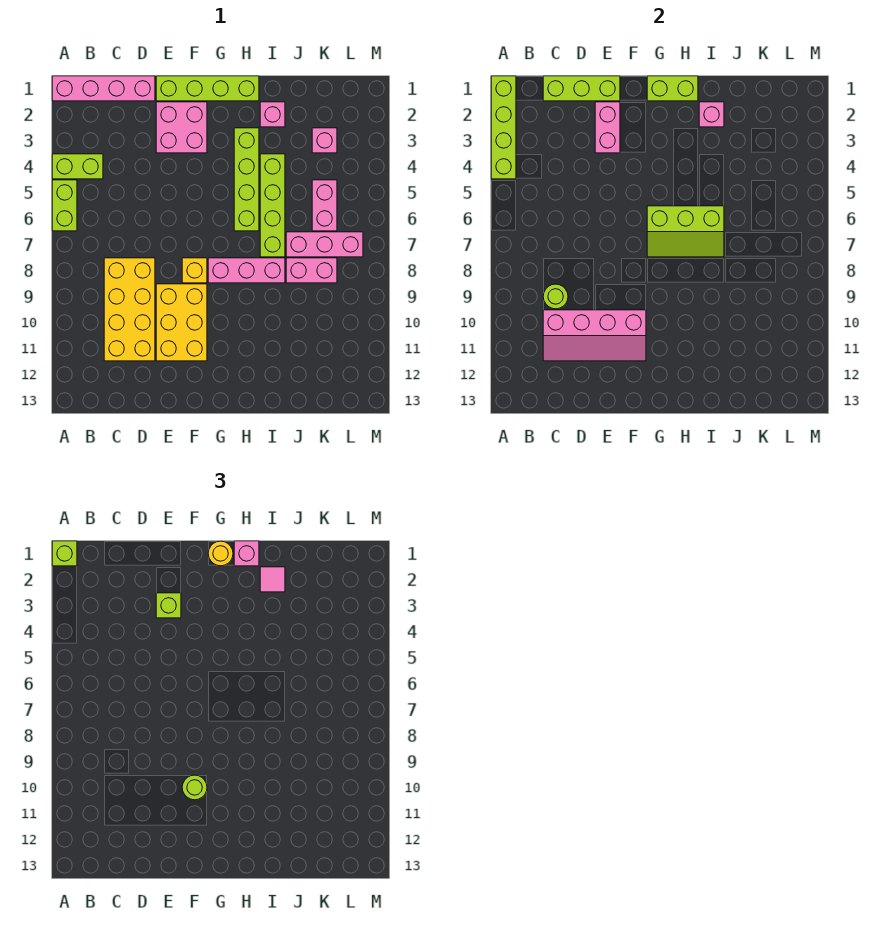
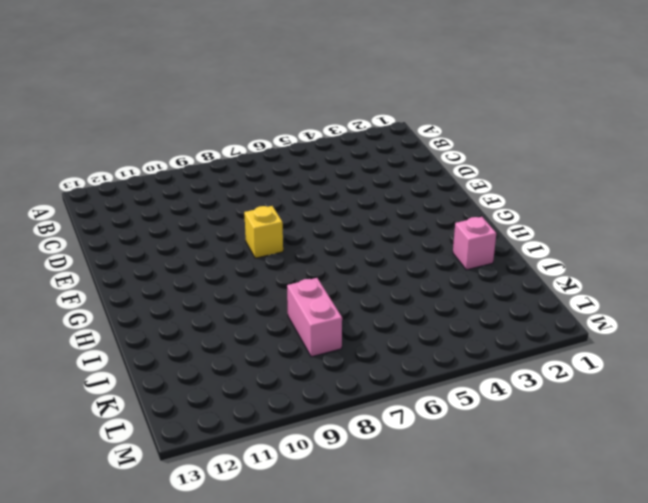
none -> pink 1x4 brick [52,76,155,101]
none -> lime 1x2 brick [52,154,103,179]
none -> lime 1x2 brick [52,180,77,231]
none -> yellow 2x4 brick [104,258,155,361]

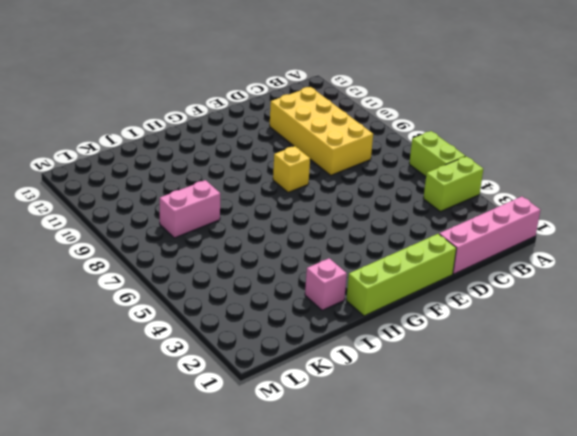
none -> pink 2x2 brick [156,102,207,153]
none -> yellow 2x3 brick [156,284,207,361]
none -> pink 1x3 brick [208,258,285,283]
none -> lime 1x4 brick [234,128,259,231]

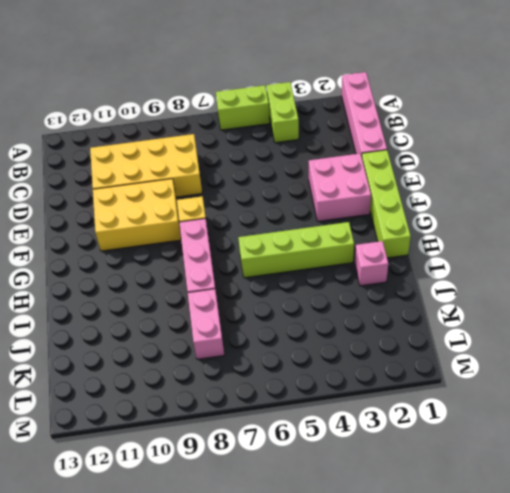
none -> lime 1x4 brick [260,154,285,257]
none -> pink 1x3 brick [286,232,363,257]
none -> pink 1x1 brick [312,128,337,153]
none -> pink 1x2 brick [312,180,337,231]

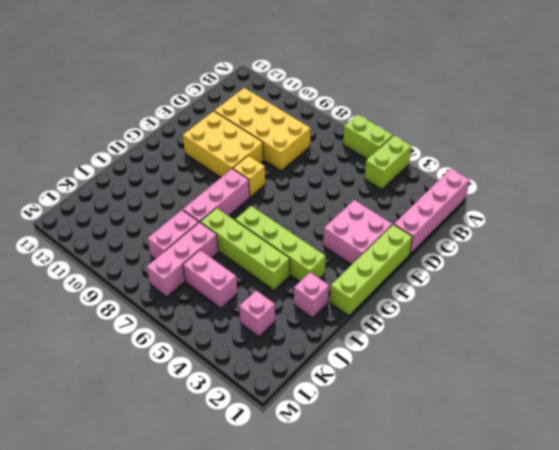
none -> lime 1x4 brick [491,76,516,179]
none -> lime 1x3 brick [543,76,620,101]
none -> lime 1x1 round brick [543,284,568,309]
none -> pink 2x4 slope [543,310,646,361]

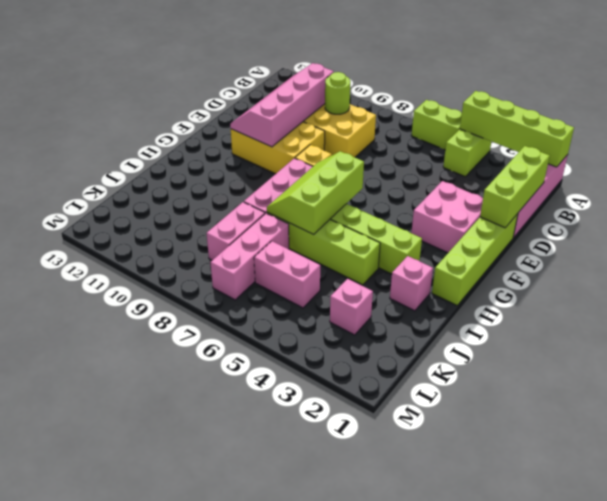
none -> pink 1x2 brick [595,102,620,153]
none -> lime 1x2 brick [647,76,698,101]
none -> pink 1x1 brick [699,102,724,127]
none -> lime 1x1 brick [52,541,77,566]

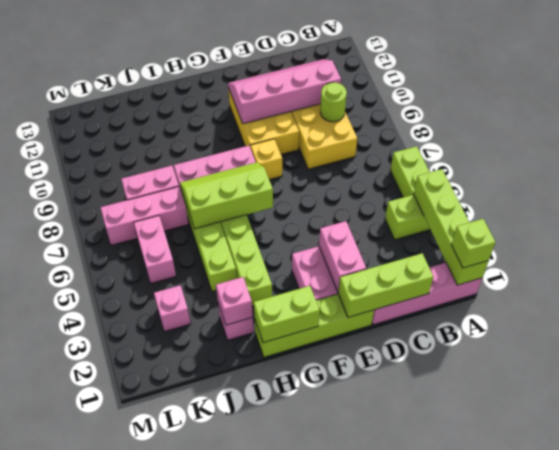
none -> lime 1x1 brick [156,593,181,618]
none -> lime 1x1 round brick [182,775,207,800]
none -> yellow 1x1 round brick [208,541,233,566]
none -> pink 1x1 brick [234,541,259,566]

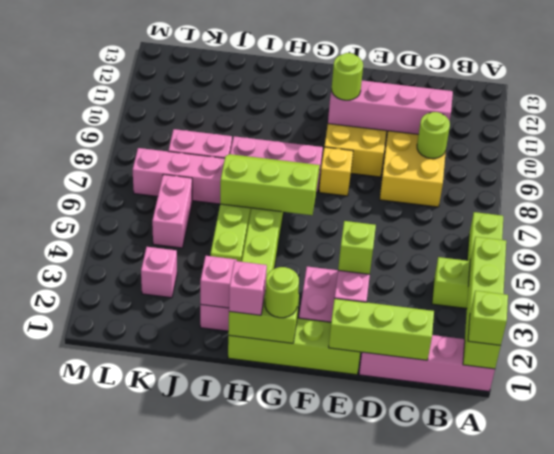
lime 1x1 round brick [265,267,299,318] -> yellow 1x1 round brick [208,541,233,566]
none -> pink 1x1 tile [260,567,285,592]

